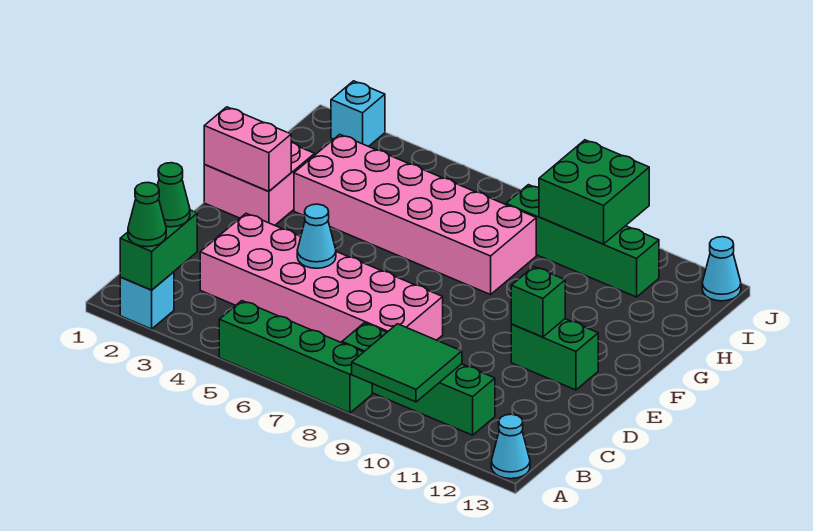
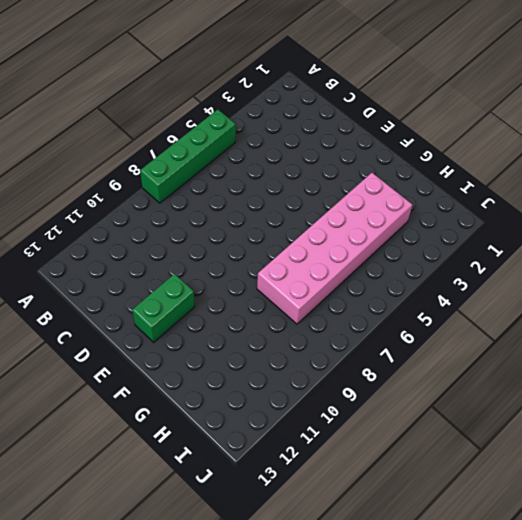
none -> cyan 1x1 brick [120,272,174,329]
none -> cyan 1x1 cone [491,414,530,479]
none -> green 1x4 brick [342,323,495,435]

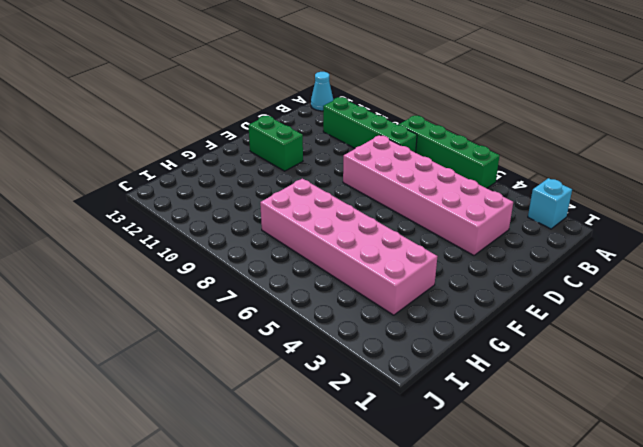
none -> pink 2x2 brick [204,143,315,225]
none -> green 1x4 brick [506,185,659,297]
none -> cyan 1x1 brick [331,81,385,147]

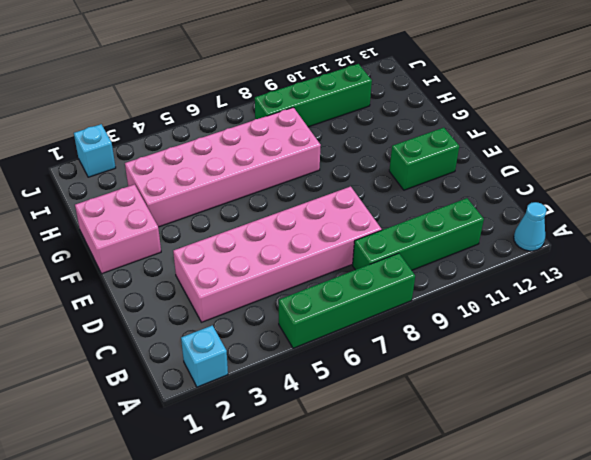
none -> cyan 1x1 cone [702,237,741,301]
none -> green 1x2 brick [120,210,197,290]
none -> green 2x2 tile [352,324,462,402]

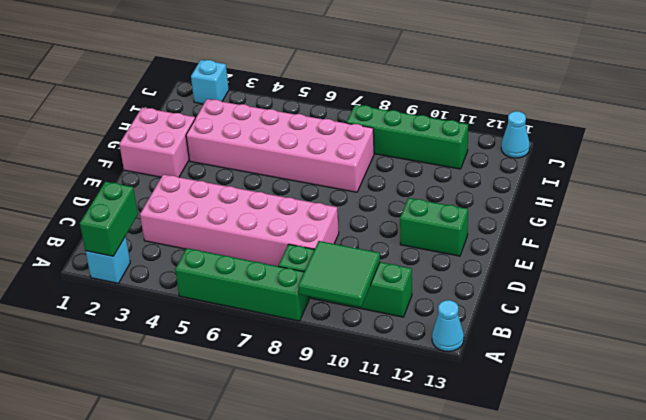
none -> cyan 1x1 cone [297,204,336,268]
none -> green 1x1 brick [511,267,565,337]
none -> pink 1x2 brick [204,107,291,191]

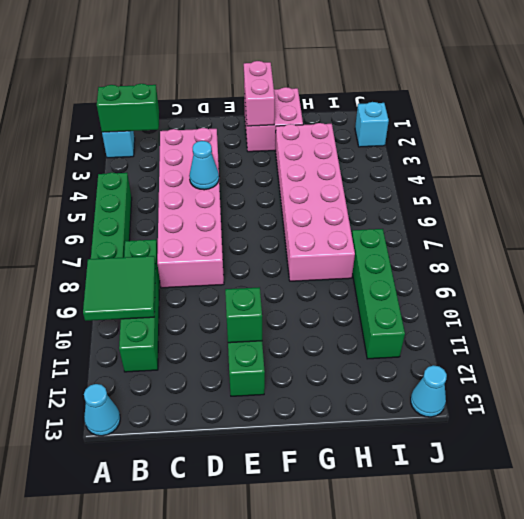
none -> green 2x2 brick [539,140,649,244]
none -> green 1x1 cone [128,182,166,247]
none -> green 1x1 cone [157,163,190,227]

